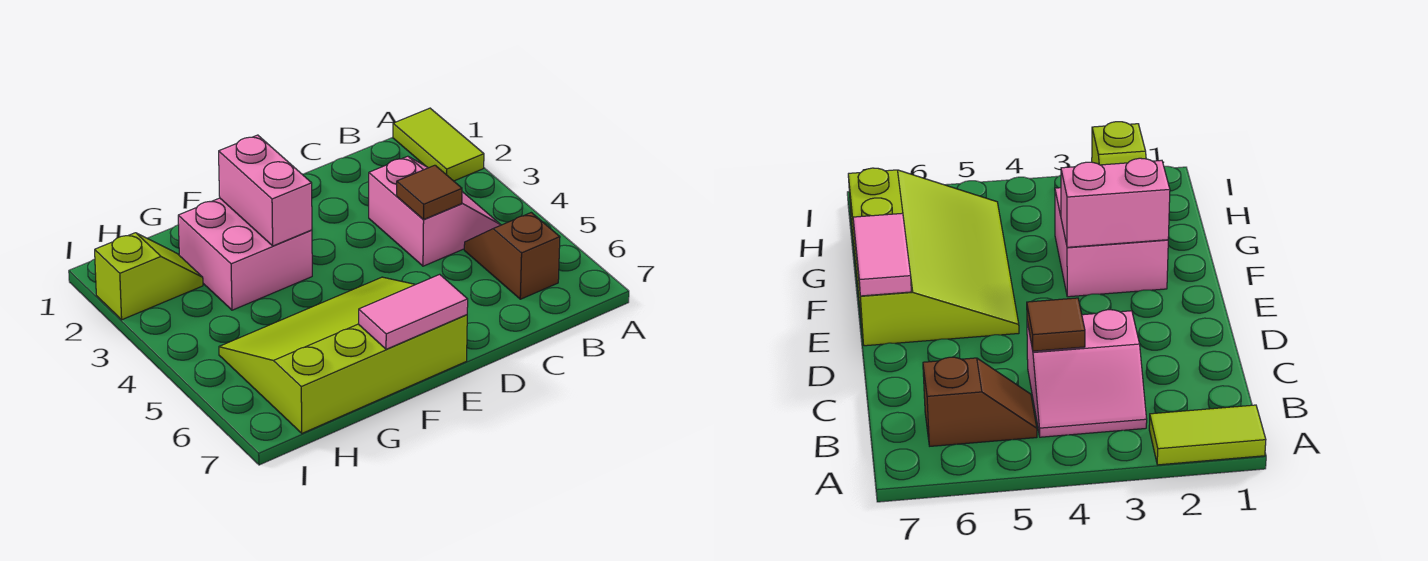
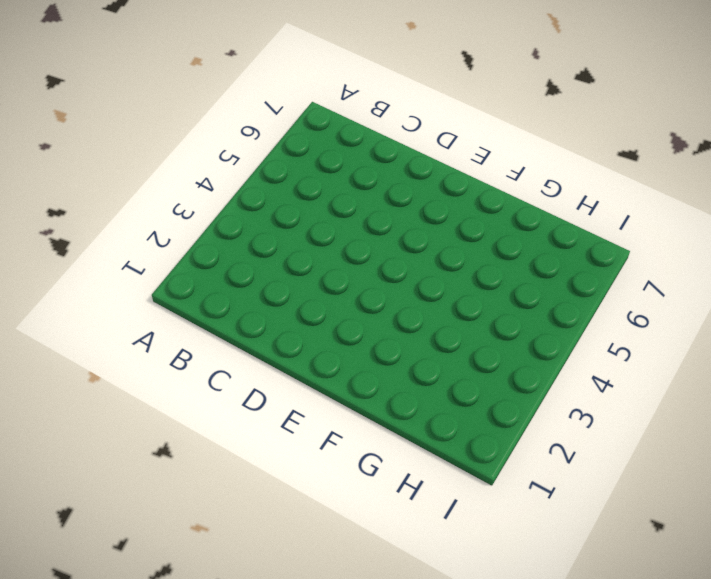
none -> lime 1x2 tile [393,108,484,181]
none -> pink 2x2 slope [369,156,501,266]

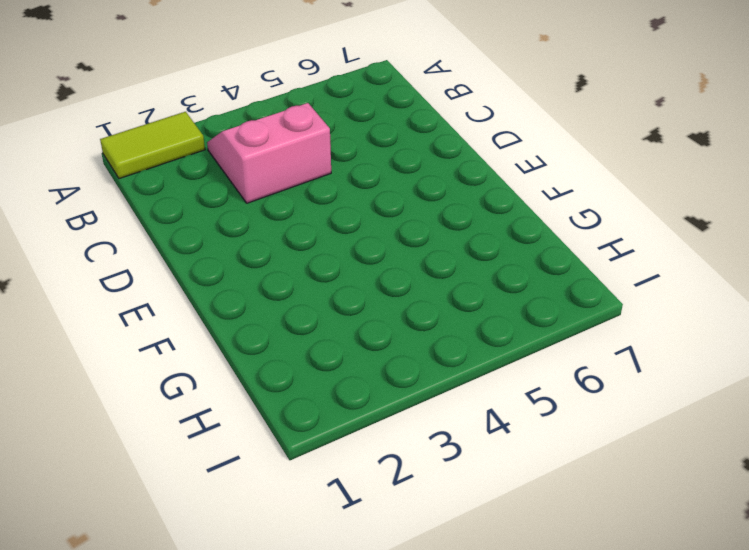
none -> brown 1x2 slope [464,213,560,299]
none -> lime 3x4 slope [219,277,467,433]

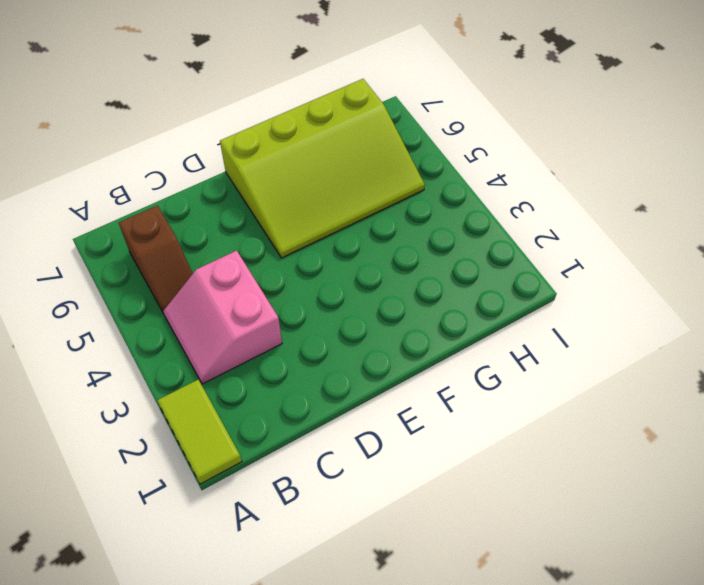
none -> pink 2x2 brick [178,198,312,310]
none -> lime 1x2 slope [95,233,203,320]

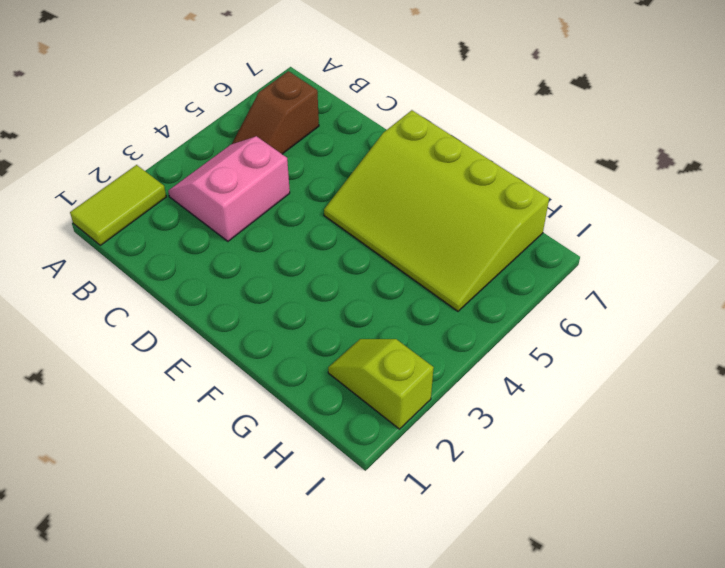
none -> pink 2x2 brick [178,198,312,310]
none -> brown 1x1 tile [397,165,462,219]

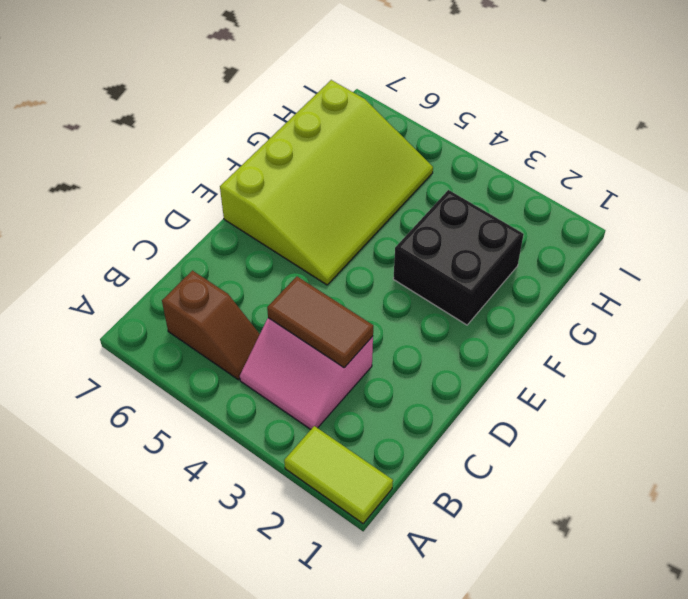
brown 1x2 tile [267,277,373,368] -> brown 1x1 tile [397,165,462,219]
black 2x2 brick [393,190,524,325] -> pink 2x2 brick [178,198,312,310]
none -> lime 1x2 slope [95,233,203,320]
none -> pink 1x2 tile [359,274,468,349]

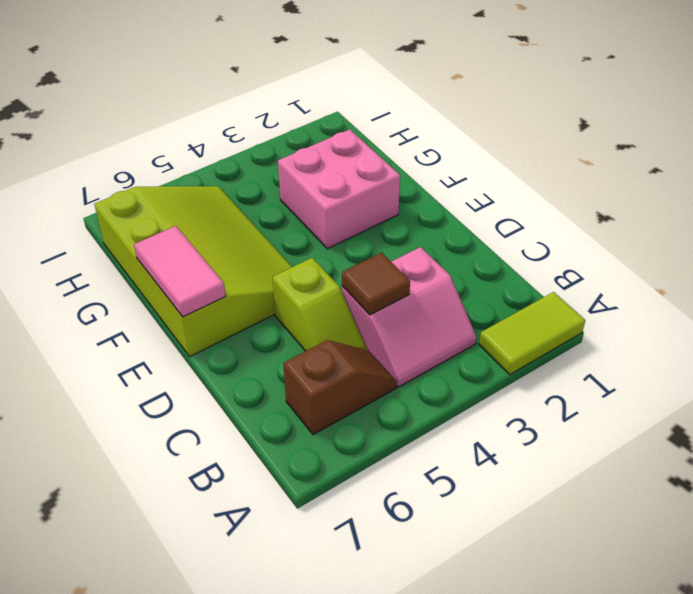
lime 1x2 slope [273,258,367,351] -> lime 1x2 slope moved to [95,233,203,320]
none -> pink 1x2 brick [219,135,312,246]

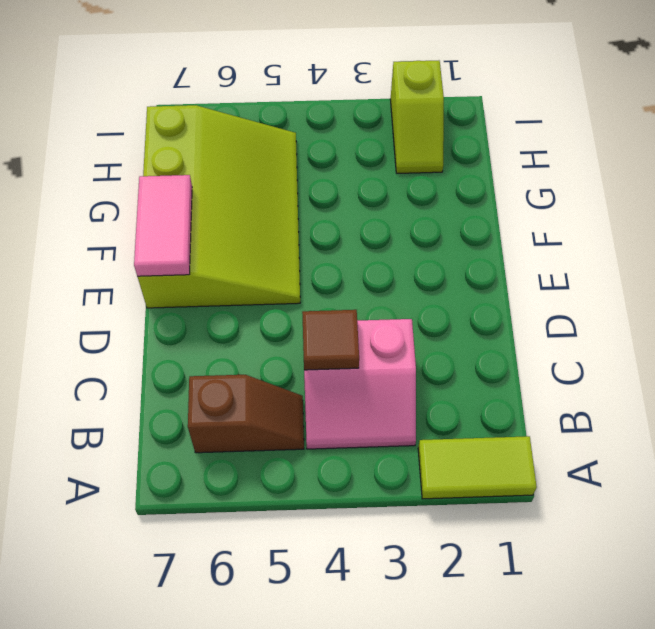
none -> pink 2x2 brick [178,198,312,310]
none -> pink 1x2 brick [219,135,312,246]

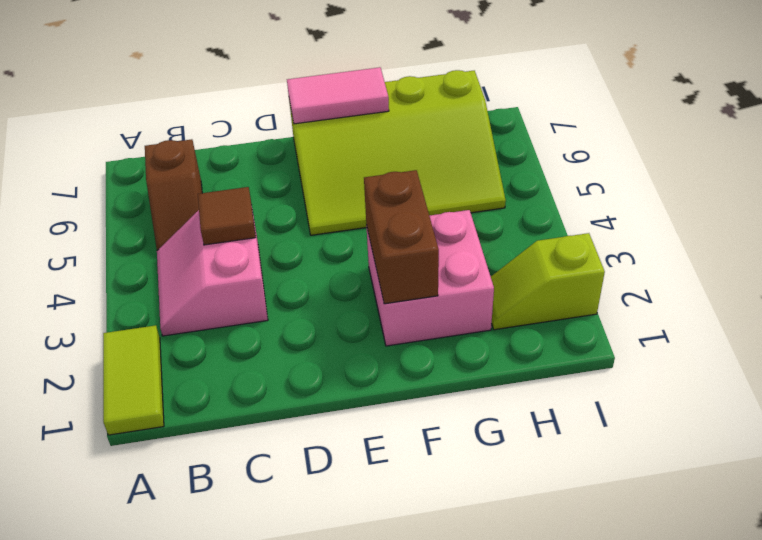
brown 1x2 brick [364,170,439,304] -> pink 1x2 brick [219,135,312,246]

